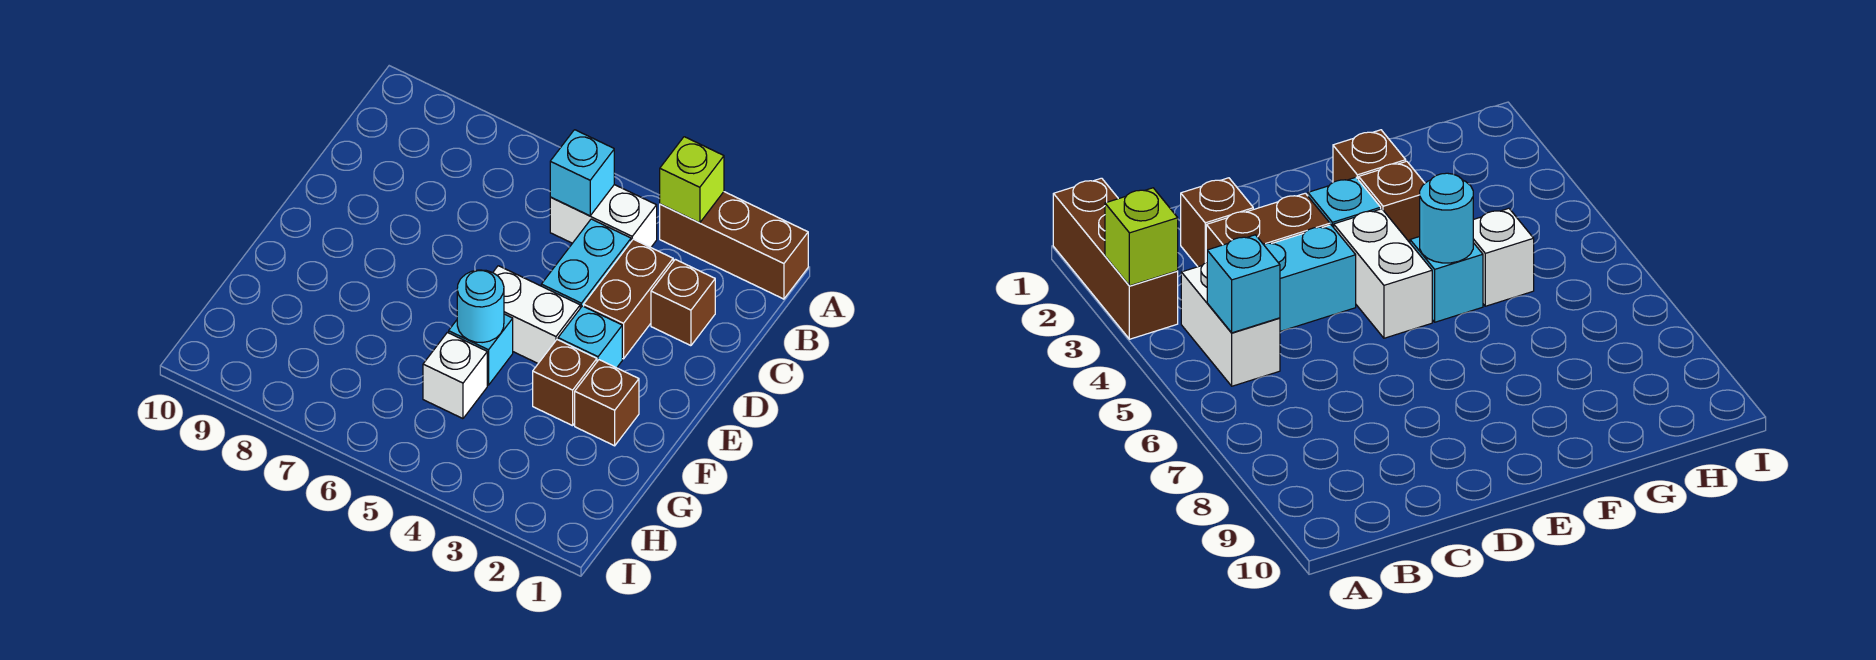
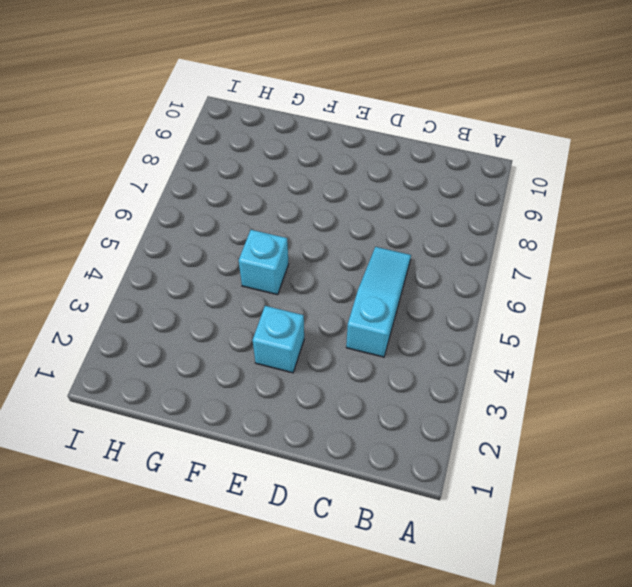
cyan 1x3 slope [346,247,411,357] -> cyan 1x2 brick [541,219,631,308]
none -> brown 1x3 brick [660,192,808,299]
none -> white 1x2 brick [550,185,657,247]
none -> brown 1x1 brick [651,259,715,346]

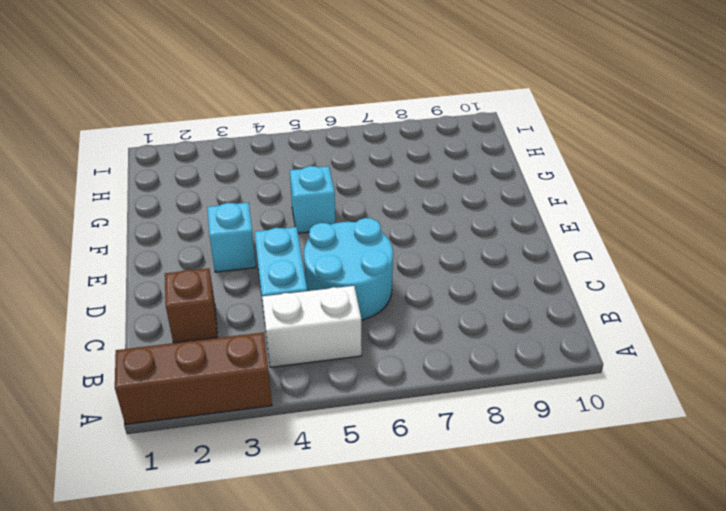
cyan 2x2 round brick [304,218,393,320] -> none
none -> brown 1x2 brick [584,239,673,359]
none -> white 1x2 brick [493,266,580,363]
none -> brown 1x1 brick [575,360,639,446]

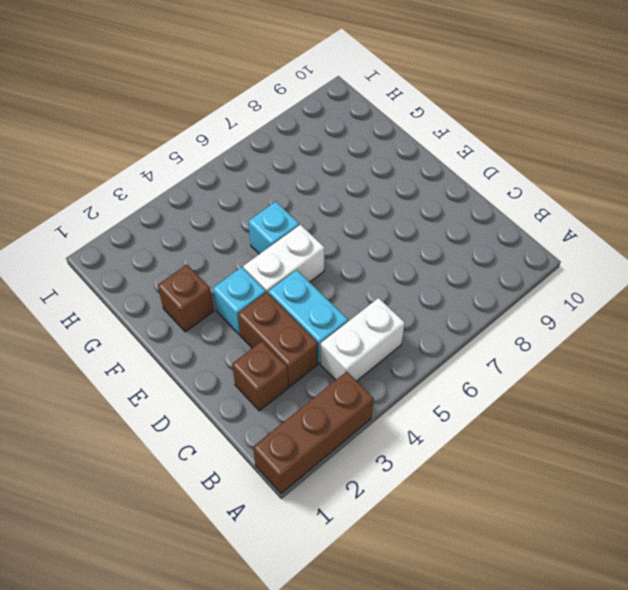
none -> brown 1x1 brick [533,340,597,426]
none -> white 1x1 brick [423,332,487,419]
none -> lime 1x1 brick [660,137,724,223]

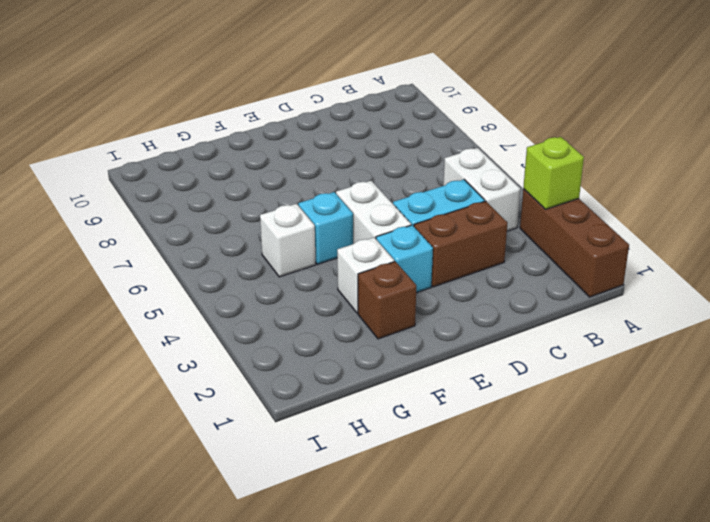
white 1x1 brick [337,238,394,313] -> brown 1x1 brick [533,340,597,426]
none -> brown 1x1 brick [651,259,715,346]
none -> cyan 1x1 brick [550,130,614,216]
none -> cyan 1x1 round brick [457,270,504,343]

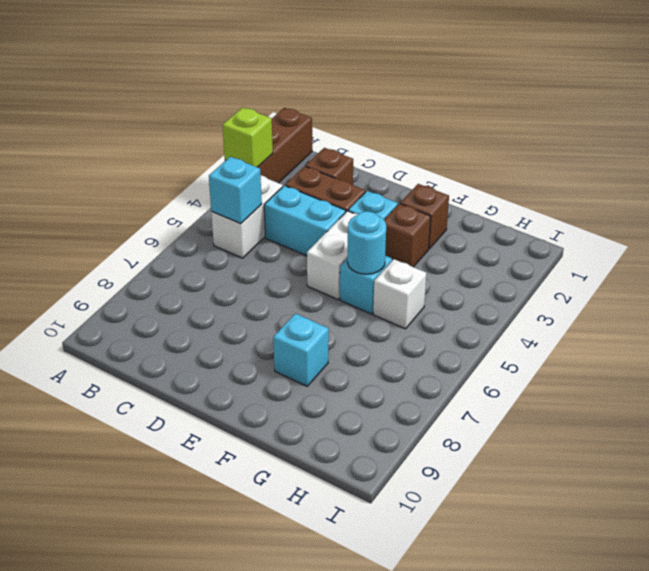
cyan 1x1 brick [273,314,329,386] -> none

